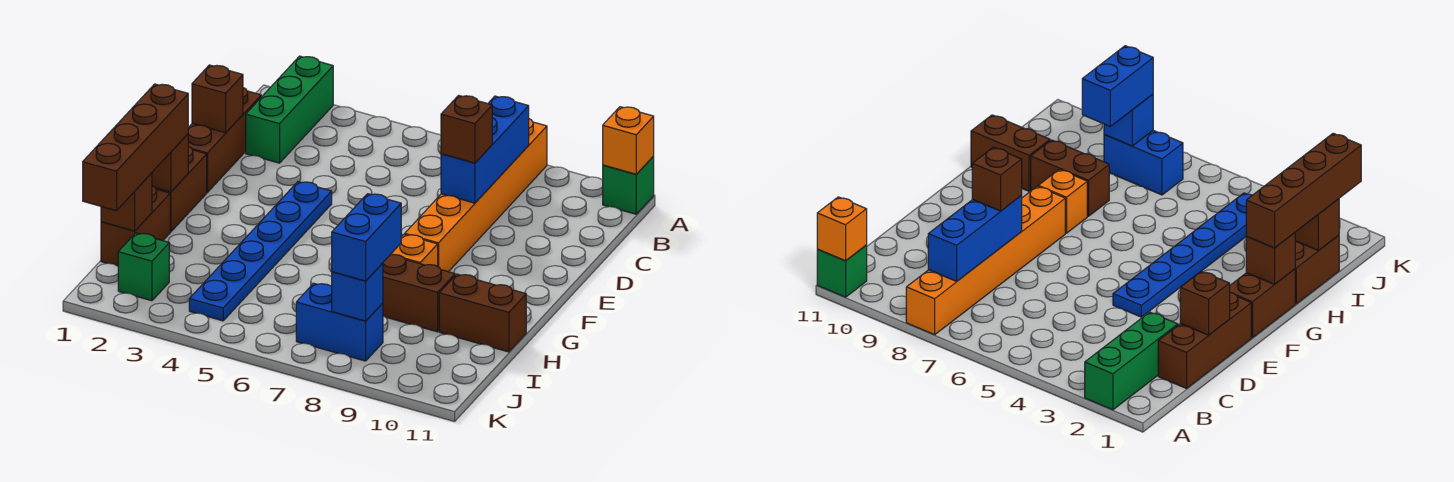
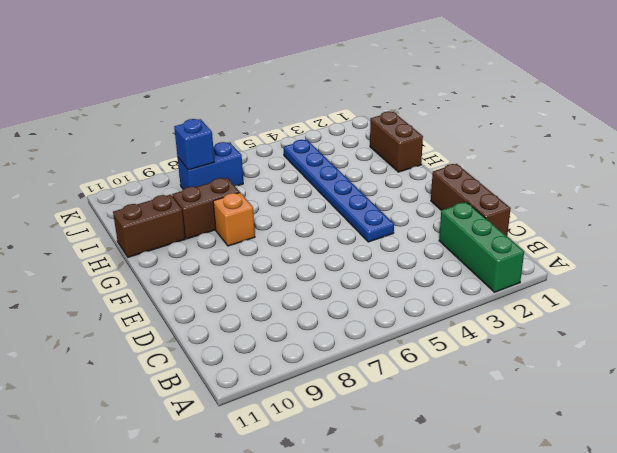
none -> orange 1x6 brick [405,119,547,272]
none -> green 1x1 brick [603,156,654,214]
none -> brown 1x2 brick [156,146,207,232]

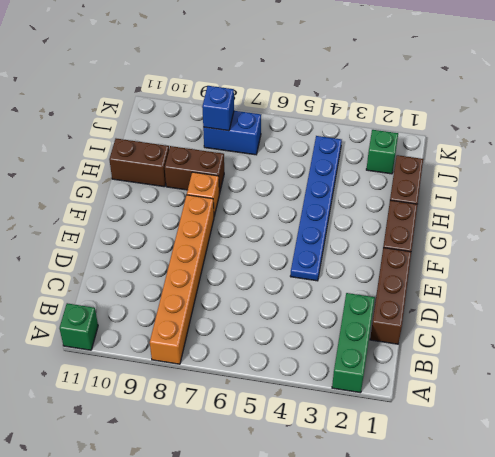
none -> orange 1x1 brick [603,107,654,174]
none -> blue 1x3 brick [441,96,529,203]
none -> brown 1x1 brick [192,65,243,133]

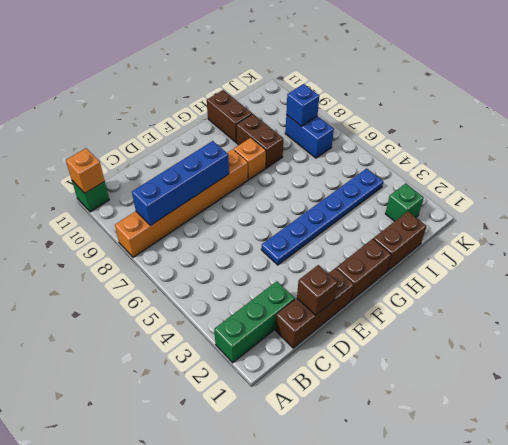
blue 1x4 brick [132,141,229,225] -> blue 1x3 brick [441,96,529,203]
none -> brown 1x1 brick [152,134,188,192]
none -> brown 1x1 brick [101,173,152,231]
none -> brown 1x1 brick [441,95,492,163]

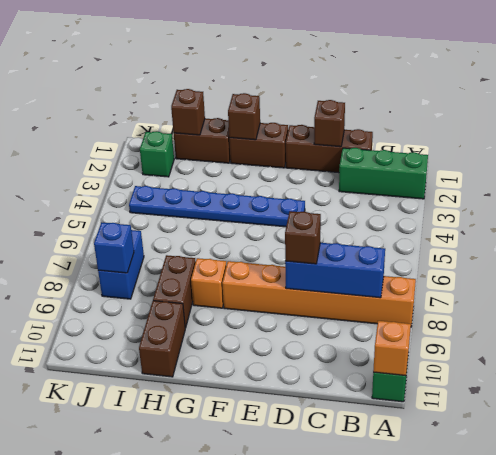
none -> brown 1x4 brick [83,84,188,211]
none -> blue 1x2 brick [332,194,401,281]

